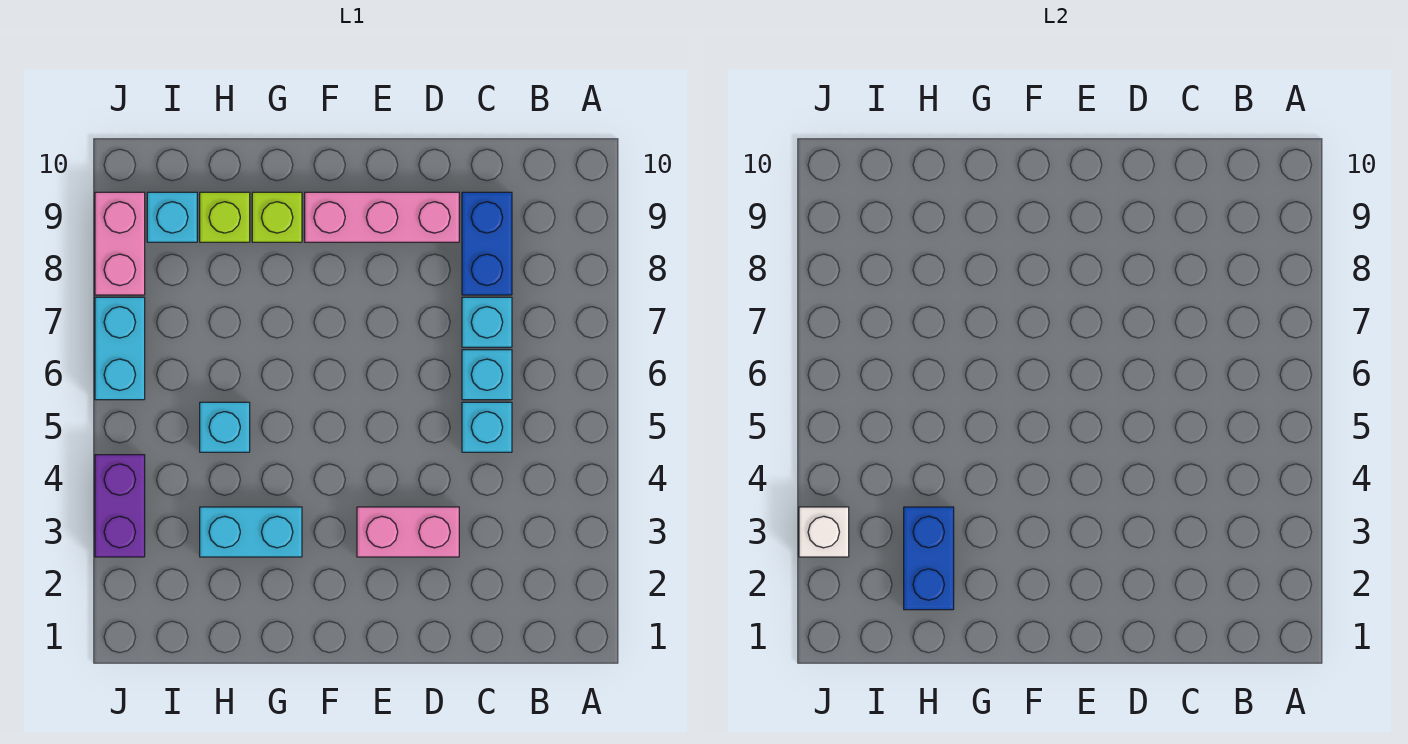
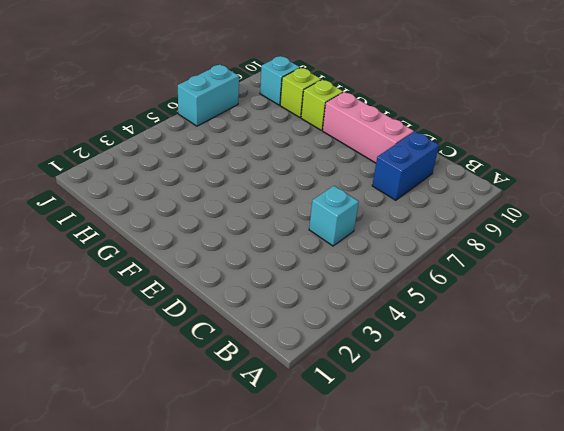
none -> cyan 1x1 brick [462,350,512,400]
none -> cyan 1x1 brick [462,297,512,347]
none -> pink 1x2 brick [357,507,459,557]

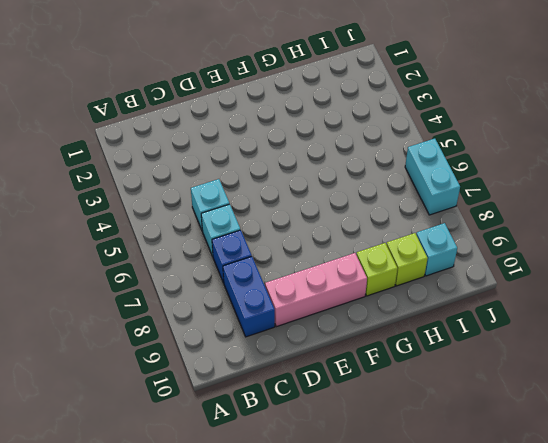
blue 1x1 brick [212,230,252,283] -> cyan 1x1 brick [462,297,512,347]
none -> pink 1x2 brick [357,507,459,557]
none -> cyan 1x2 brick [200,507,302,557]
none -> cyan 1x1 brick [200,402,250,452]

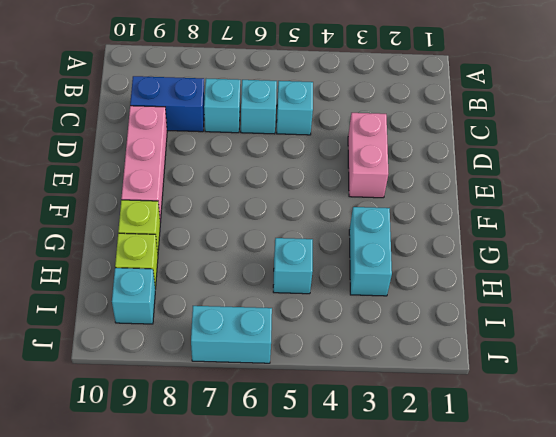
none -> purple 1x2 brick [95,455,145,557]
none -> pink 1x2 brick [95,192,145,295]
none -> blue 1x2 brick [904,507,954,610]

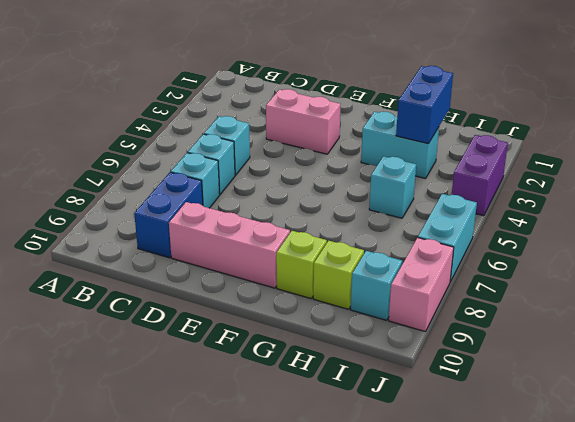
none -> white 1x1 brick [799,507,849,557]

